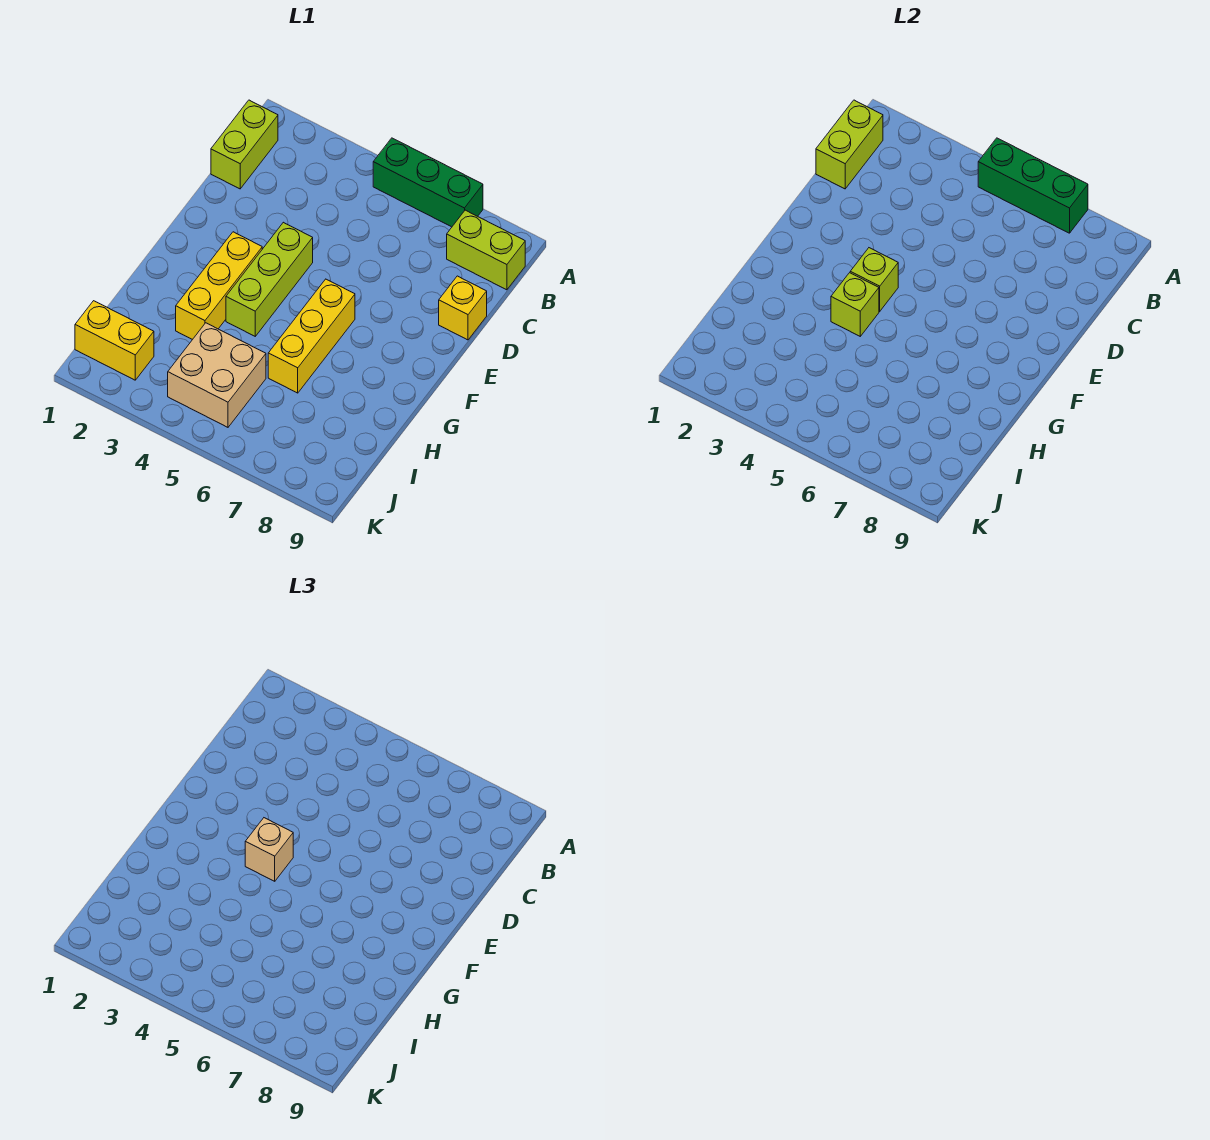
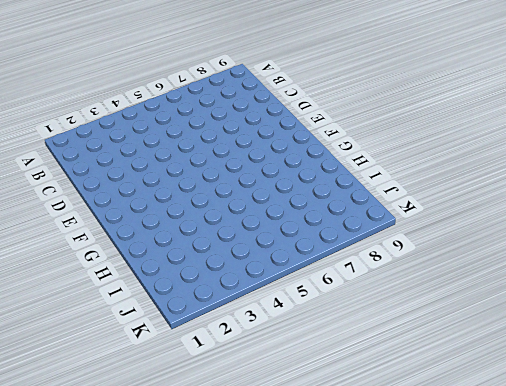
none -> green 1x3 brick [373,138,483,227]
none -> lime 1x2 brick [211,100,278,189]
none -> lime 1x2 brick [447,210,525,290]

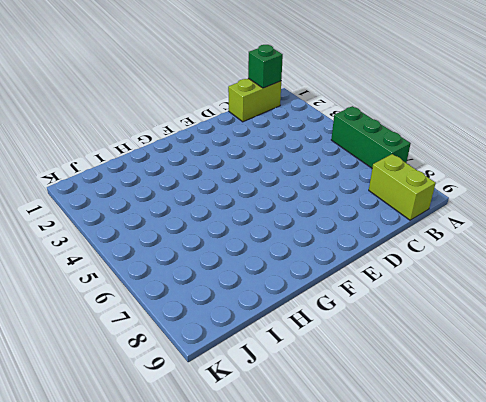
green 1x1 brick [248,45,283,88] -> lime 1x2 brick [816,100,883,189]
none -> yellow 1x1 brick [439,276,487,340]
none -> lime 1x3 brick [226,222,313,336]
none -> yellow 1x3 brick [176,232,262,340]

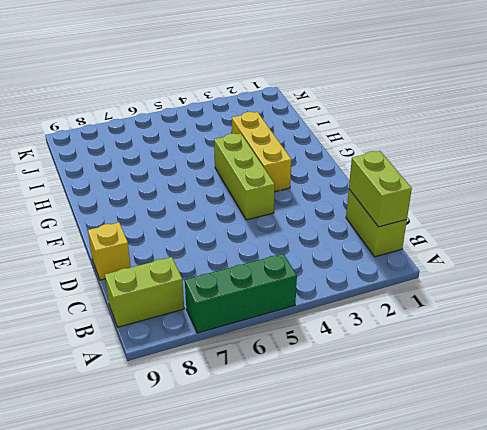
none -> yellow 1x3 brick [268,279,355,393]
none -> tan 2x2 brick [168,323,266,427]
none -> yellow 1x2 brick [75,301,154,380]

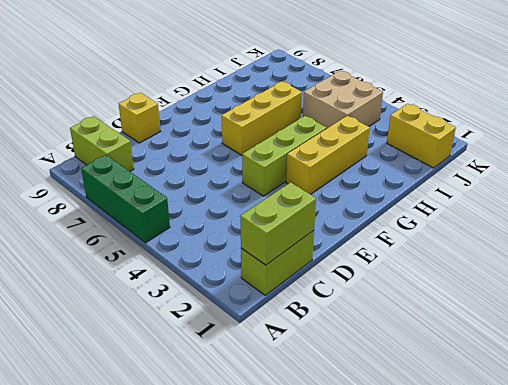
none -> green 1x3 brick [978,138,1088,233]
none -> lime 1x1 brick [850,248,898,311]
none -> lime 1x1 brick [831,273,879,336]

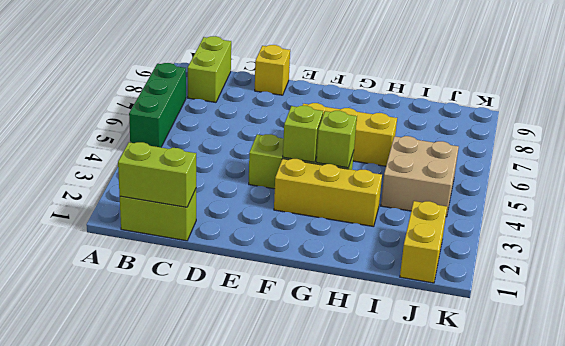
none -> green 1x3 brick [978,138,1088,233]
none -> tan 1x1 brick [245,818,293,881]

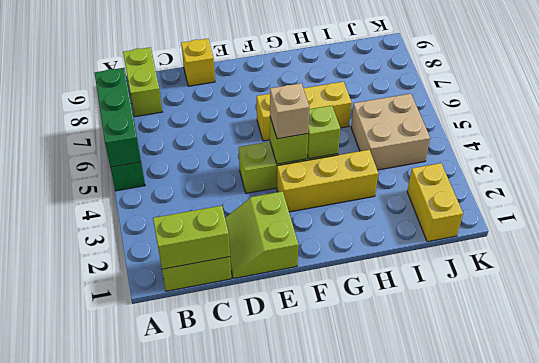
lime 2x2 slope [225,191,298,279] -> none

